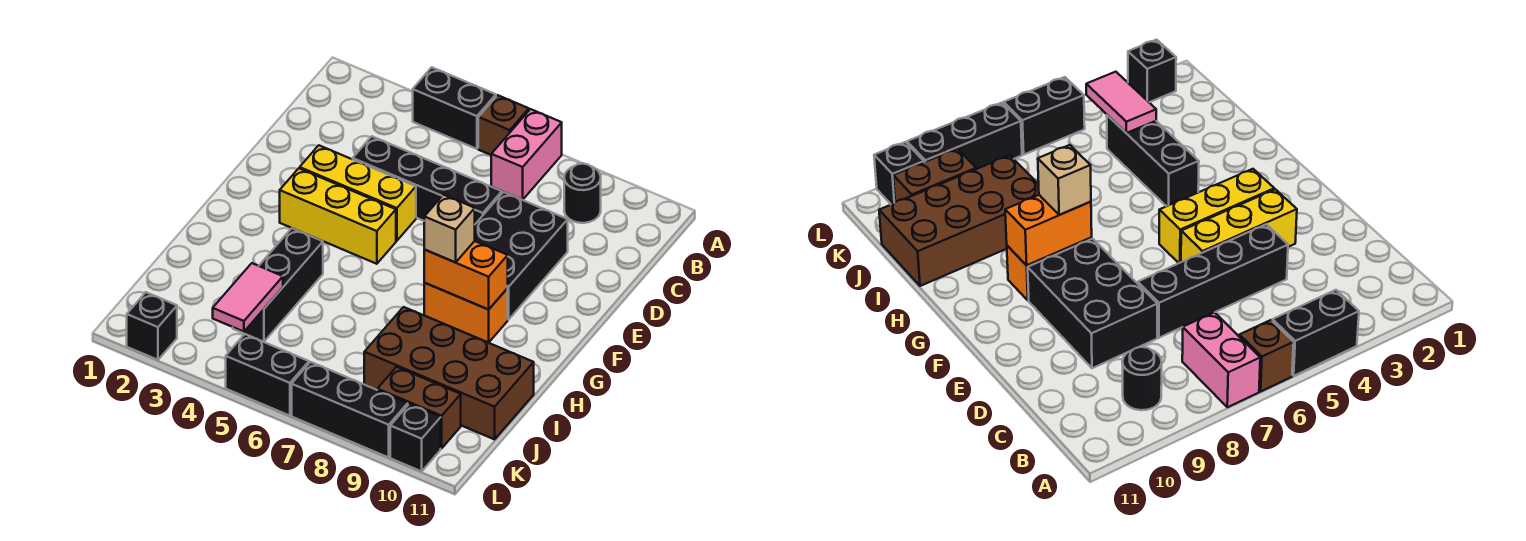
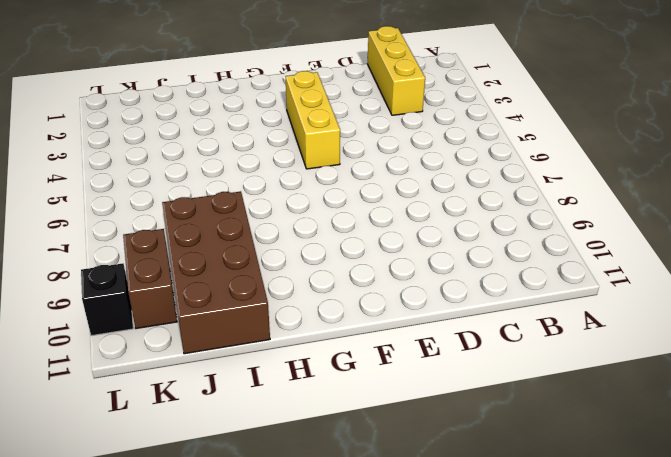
yellow 1x3 brick [368,26,425,115] -> yellow 1x3 brick moved to [300,145,416,241]
none -> black 1x2 brick [413,67,496,149]
none -> brown 1x1 brick [478,95,529,155]
none -> pink 1x2 brick [491,109,562,200]

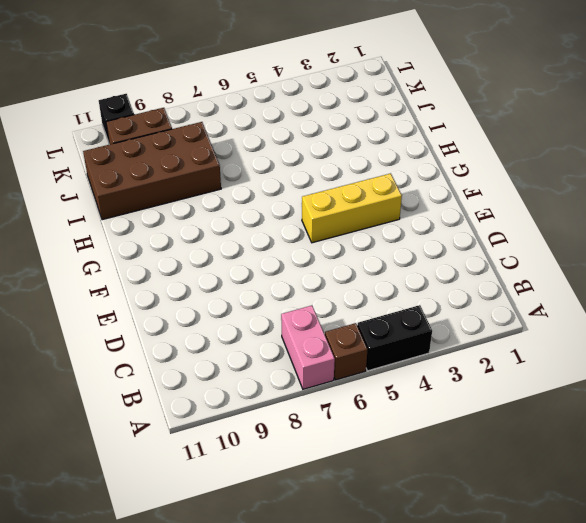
none -> black 1x1 round brick [564,164,601,223]
none -> black 1x4 brick [353,136,502,224]
none -> black 2x3 brick [475,192,568,320]

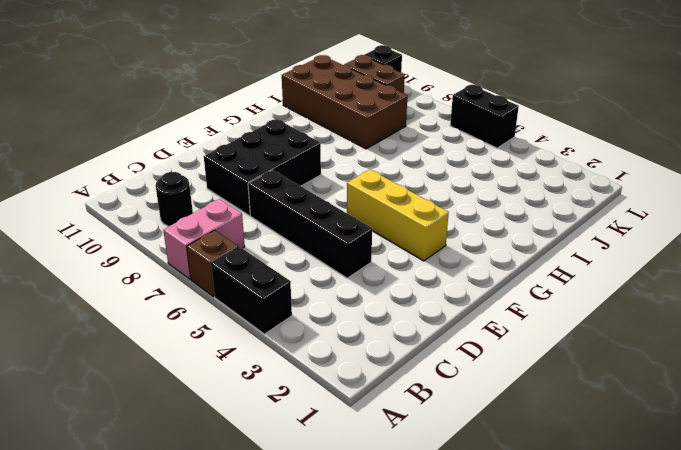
none -> yellow 1x3 brick [300,145,416,241]
none -> orange 1x2 brick [424,283,508,343]
none -> black 1x3 brick [233,228,323,342]

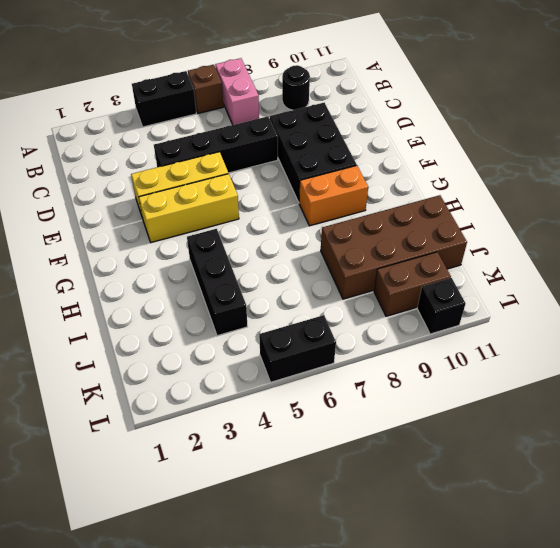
none -> black 1x1 brick [127,292,177,360]
none -> black 1x3 brick [292,362,408,457]
none -> orange 1x2 brick [424,241,508,310]

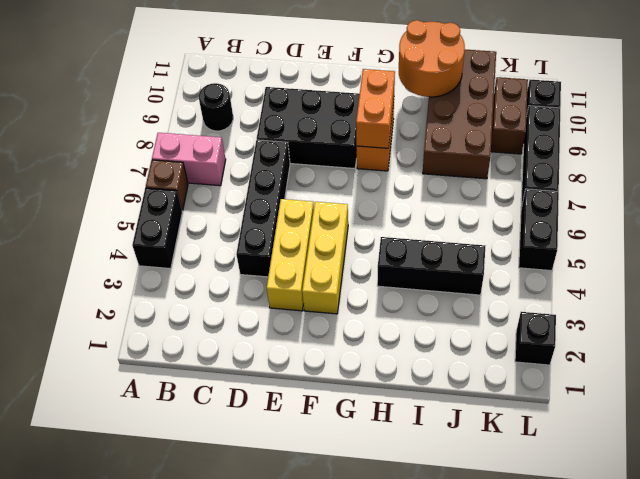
orange 2x2 round brick [399,20,465,97] -> none
none -> pink 1x2 tile [213,263,283,332]
none -> tan 1x1 brick [424,195,475,262]

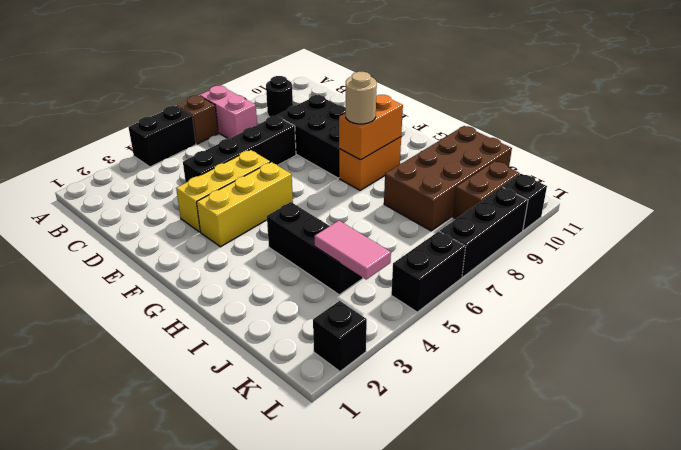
tan 1x1 round brick [346,72,377,124] -> tan 1x1 brick [424,195,475,262]

